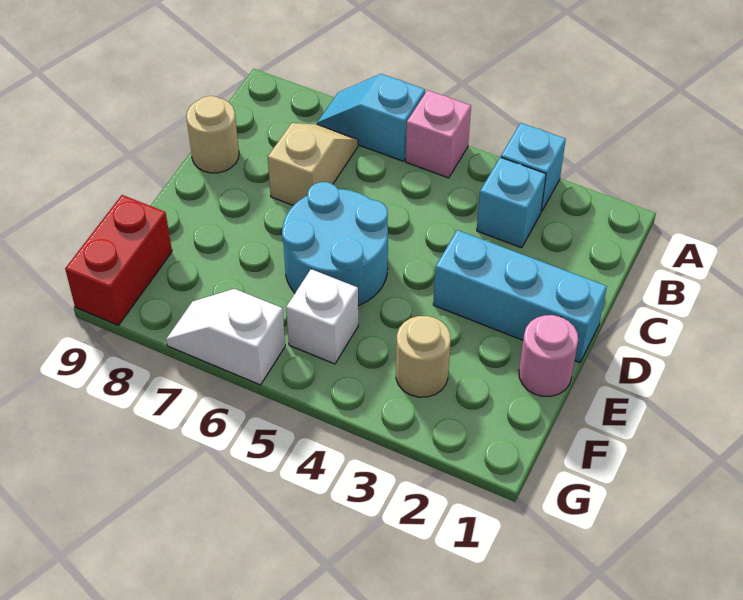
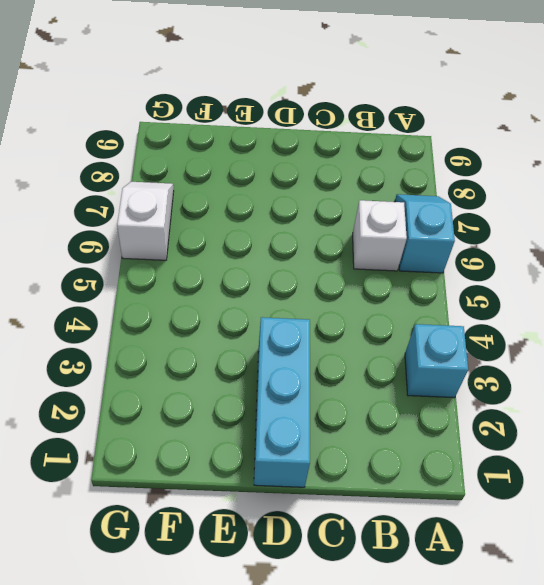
white 1x1 brick [353,200,407,271] -> white 1x1 brick moved to [286,269,358,364]
none -> pink 1x1 brick [406,90,471,178]
none -> cyan 1x1 brick [477,157,546,248]
none -> tan 1x2 slope [268,123,358,205]

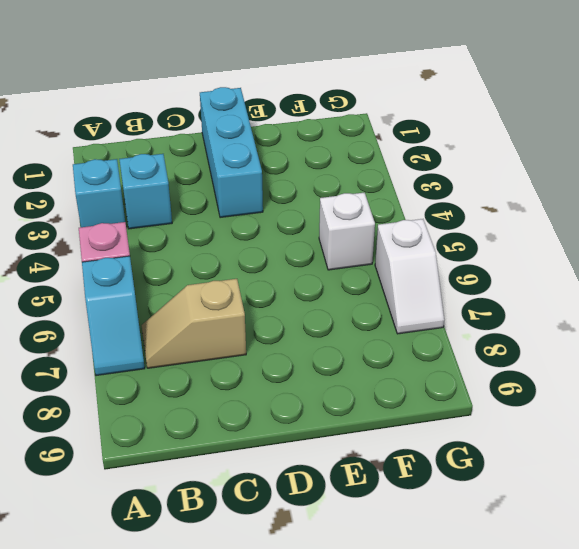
none -> tan 1x1 round brick [186,96,239,173]
none -> cyan 2x2 round brick [282,182,388,306]
none -> pink 1x1 round brick [519,315,578,396]

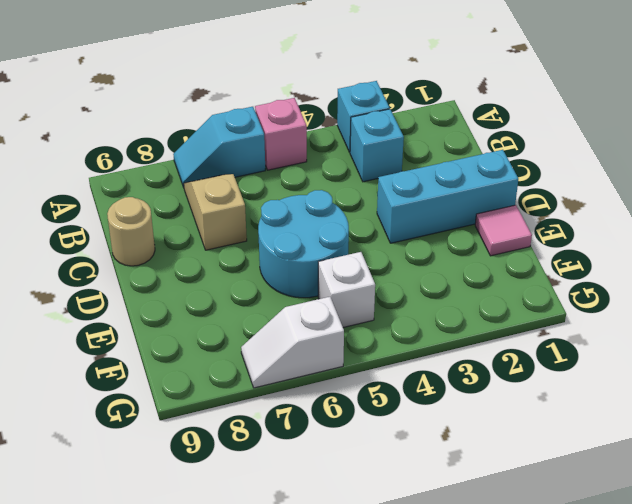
pink 1x1 tile [475,205,532,256] -> pink 1x1 round brick [519,315,578,396]
none -> tan 1x1 round brick [396,316,451,397]
none -> red 1x2 brick [65,195,172,325]

